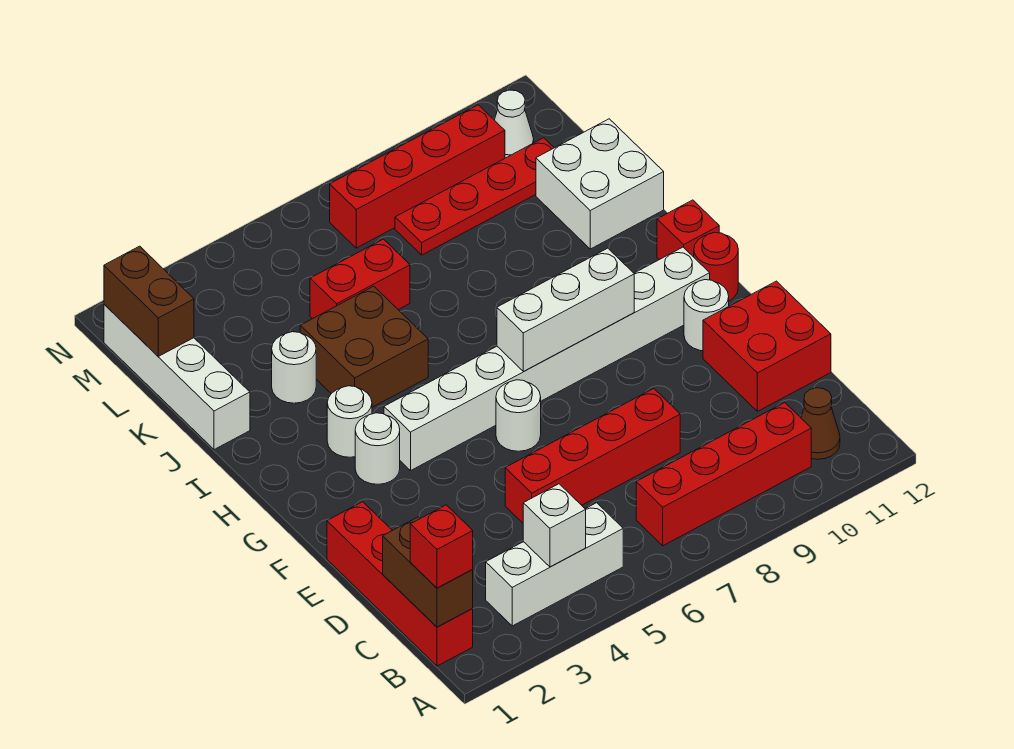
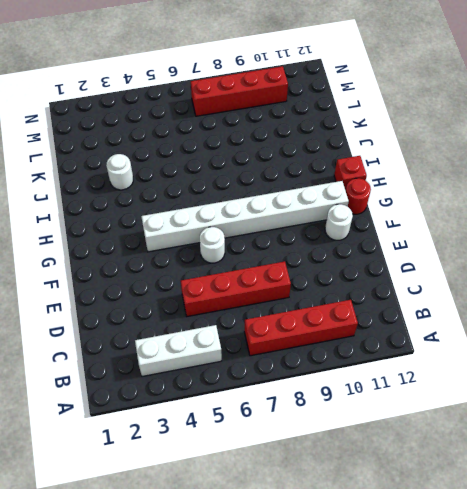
none -> red 1x4 brick [327,502,473,666]
none -> brown 1x1 cone [801,388,840,459]
none -> red 2x2 brick [703,281,831,411]

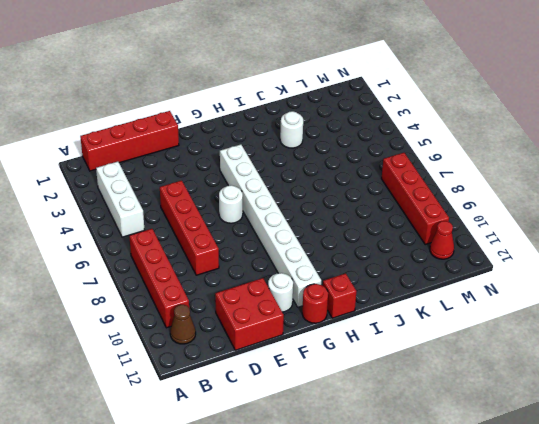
red 1x1 cone [430,221,454,259] -> white 1x1 cone [495,90,534,158]
none -> white 1x1 round brick [355,413,400,484]
none -> white 1x1 round brick [327,386,372,457]
none -> brown 2x2 brick [300,286,428,407]

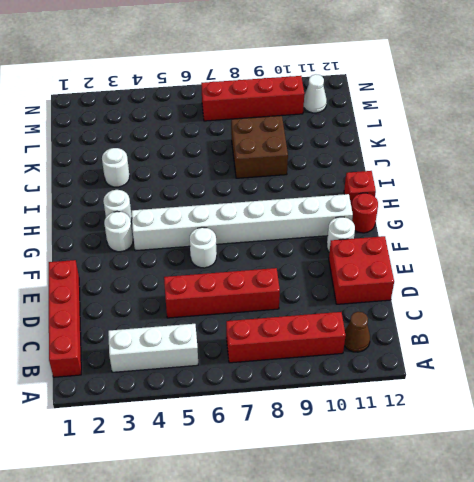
brown 2x2 brick [231,116,288,178] -> brown 2x2 brick moved to [300,286,428,407]
none -> white 1x4 brick [104,304,250,450]
none -> white 2x2 brick [536,119,664,249]
none -> red 1x2 brick [310,239,410,319]

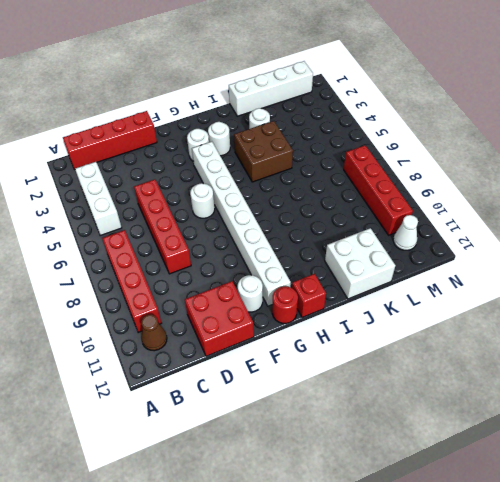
none -> red 1x2 brick [310,239,410,319]
none -> red 1x4 plate [395,138,554,255]
none -> brown 1x2 brick [383,517,473,627]

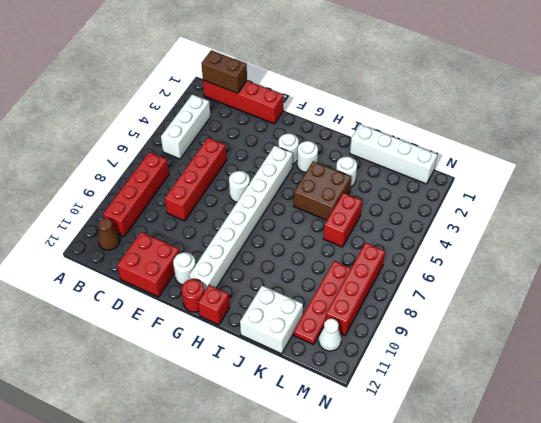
none -> white 1x1 brick [523,484,586,567]
none -> white 1x3 brick [497,248,634,371]
none -> brown 1x2 brick [104,246,194,356]

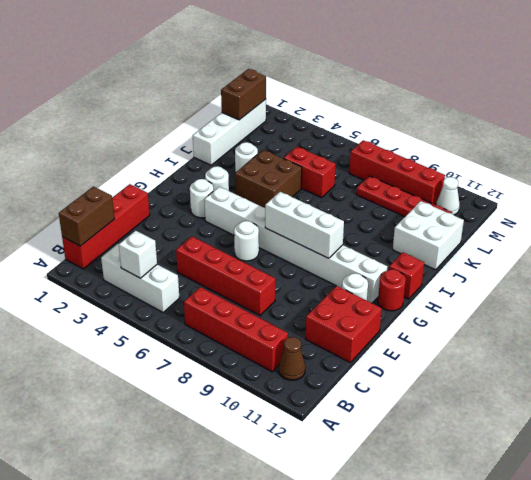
none -> red 1x1 brick [410,505,473,588]

